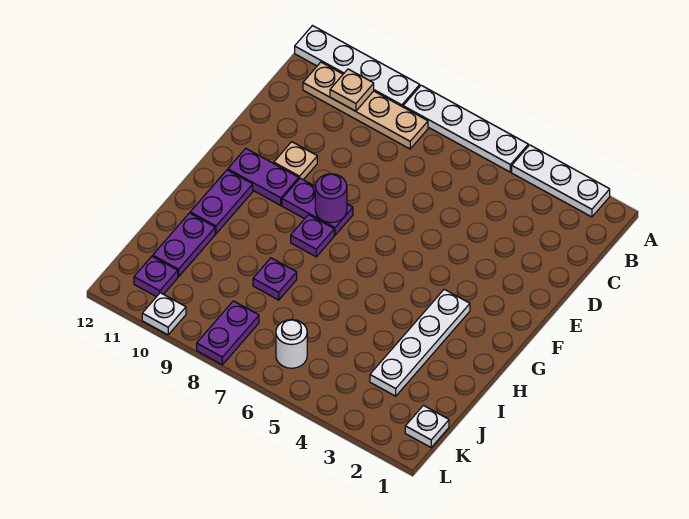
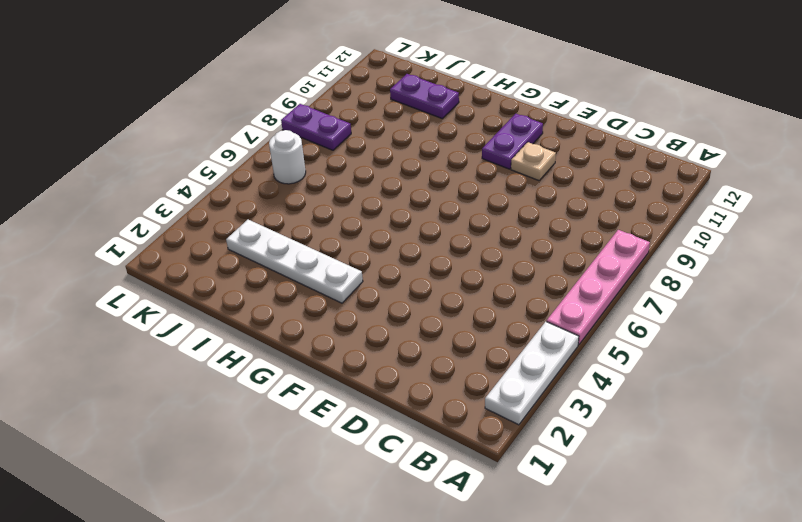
pink 1x4 plate [547,230,650,345] -> white 1x4 plate [403,85,528,172]
none -> white 1x4 plate [295,26,420,107]
none -> tan 1x4 plate [303,62,428,149]
none -> purple 1x2 plate [282,178,353,235]

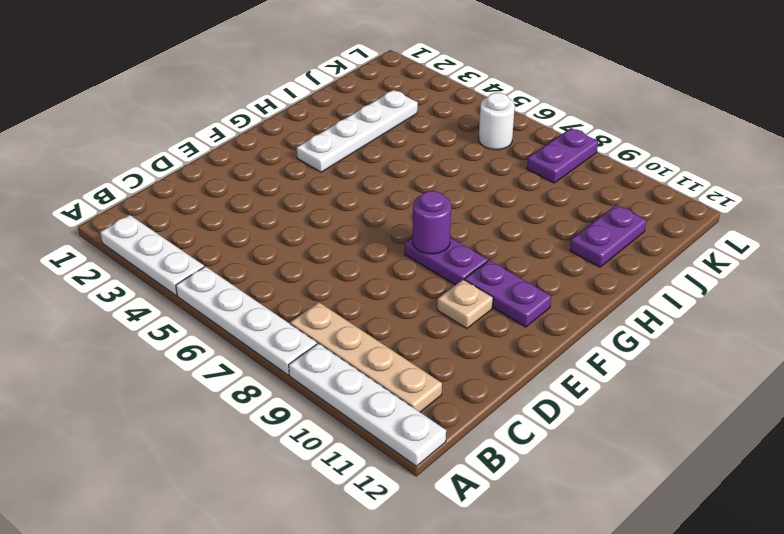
none -> purple 1x1 plate [291,215,334,257]
none -> purple 1x2 plate [190,170,253,234]
none -> purple 1x1 plate [253,258,297,300]

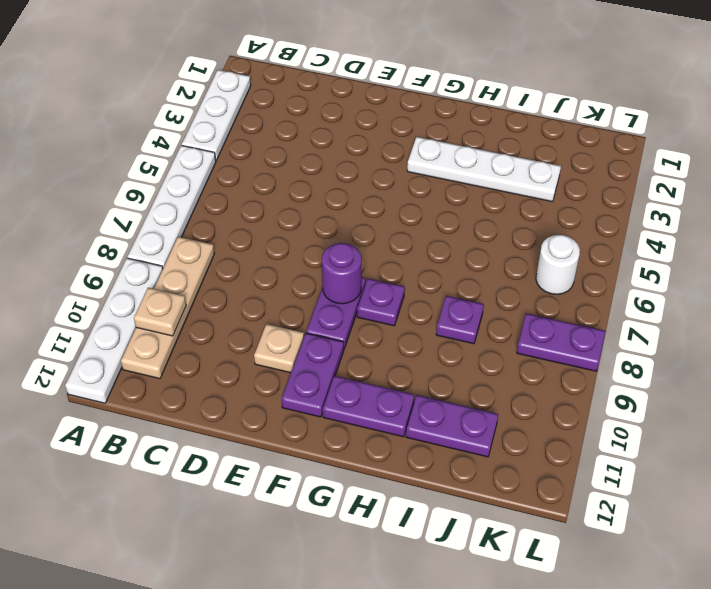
none -> white 1x1 plate [405,406,449,447]
none -> purple 1x1 plate [134,256,178,297]
none -> white 1x1 plate [142,293,186,335]

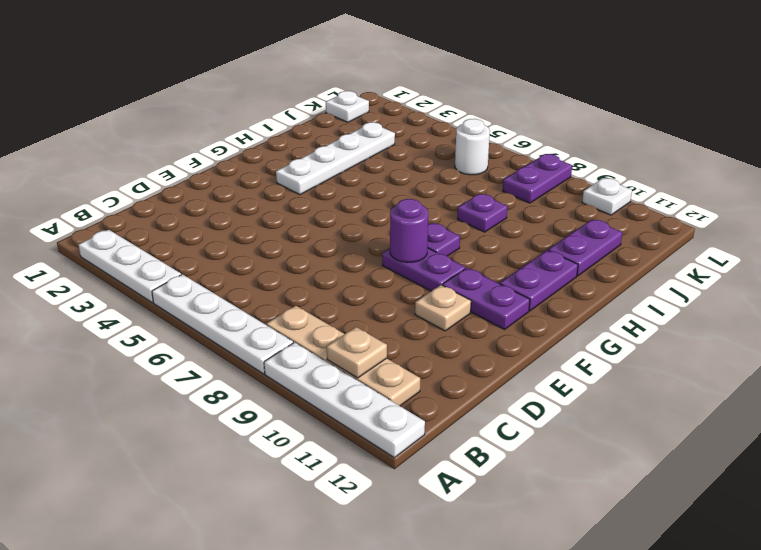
none -> purple 1x1 plate [134,256,178,297]

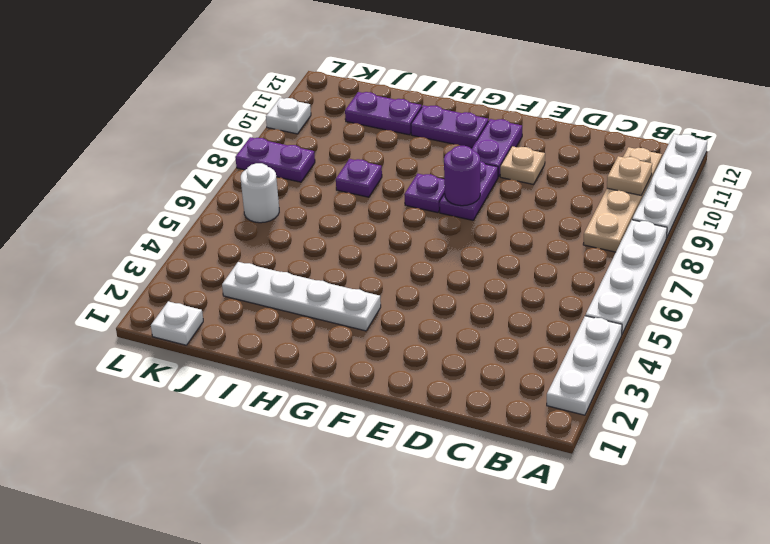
none -> purple 1x1 plate [134,256,178,297]

